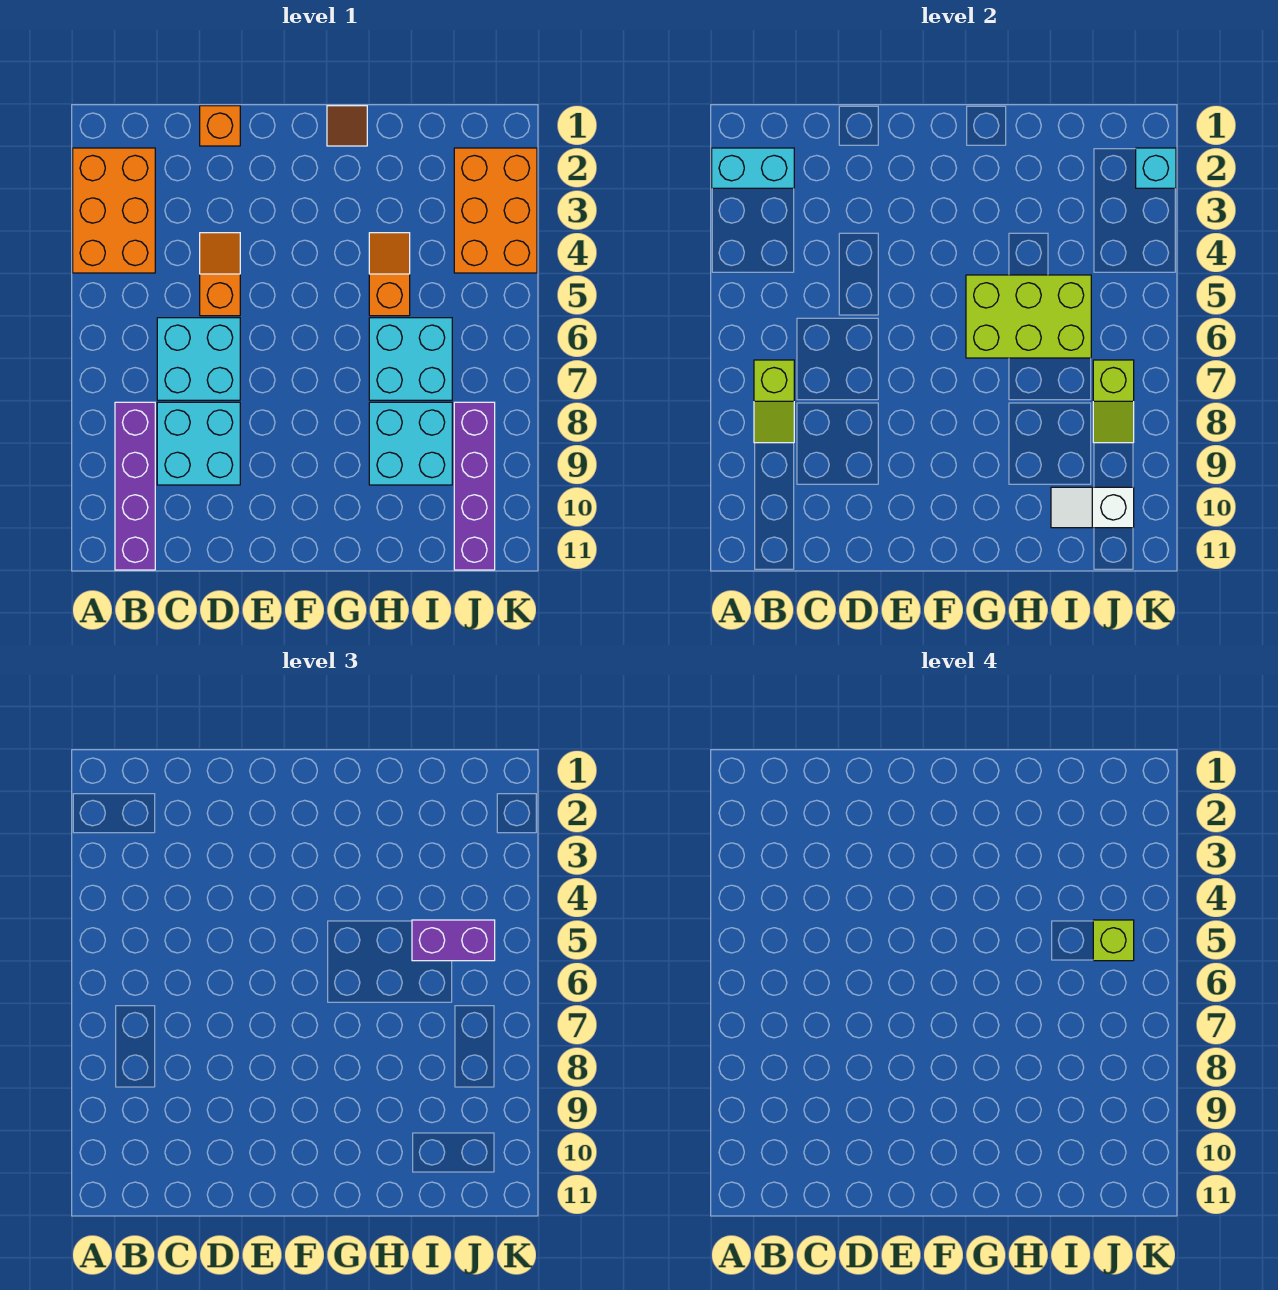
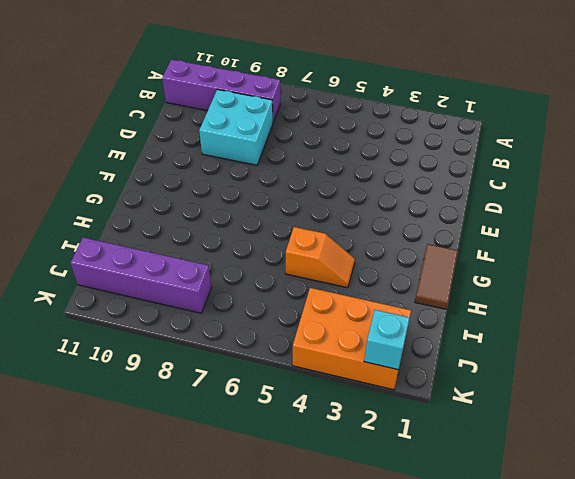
brown 1x2 tile [415,244,458,309] -> brown 1x1 tile [327,106,367,146]
none -> orange 2x3 brick [73,148,155,273]
none -> cyan 2x2 brick [157,318,240,400]
none -> orange 1x1 brick [200,106,240,146]

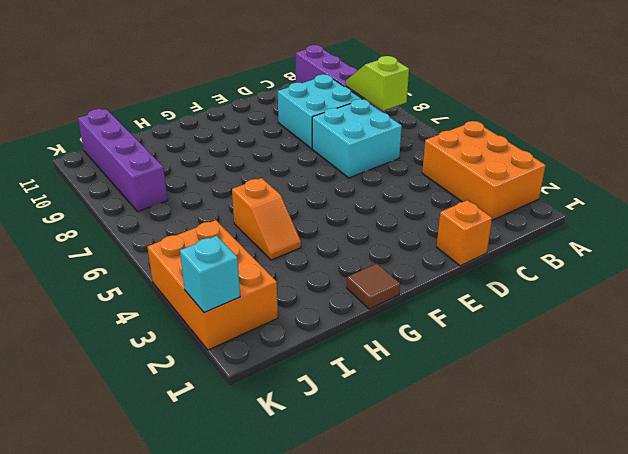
none -> orange 1x2 slope [200,233,240,316]
none -> cyan 2x2 brick [369,318,452,400]
none -> cyan 2x2 brick [369,402,452,485]

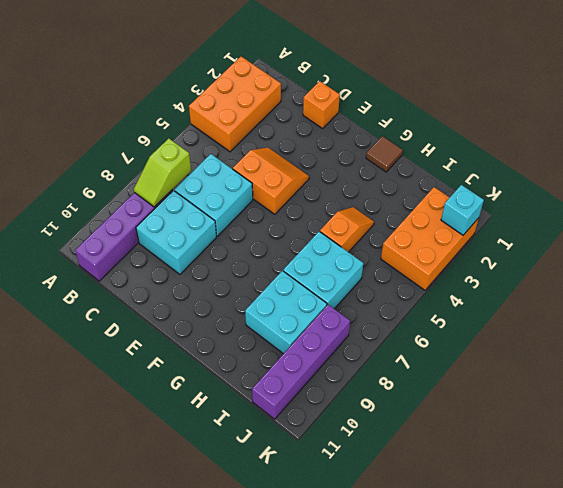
orange 2x2 slope [233,147,309,214] -> orange 1x2 slope [200,233,240,316]
none -> cyan 1x2 brick [712,148,794,188]
none -> lime 2x3 brick [966,275,1091,358]
none -> white 1x2 slope [1051,487,1134,528]

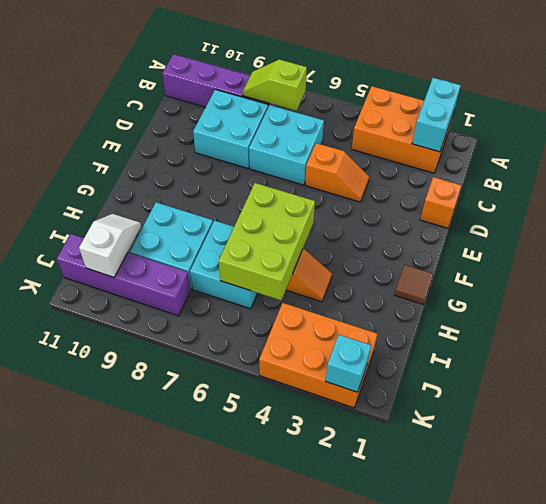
none -> lime 1x2 slope [1093,360,1134,443]
none -> purple 1x2 brick [412,920,495,961]
none -> lime 1x1 brick [1093,920,1134,961]

